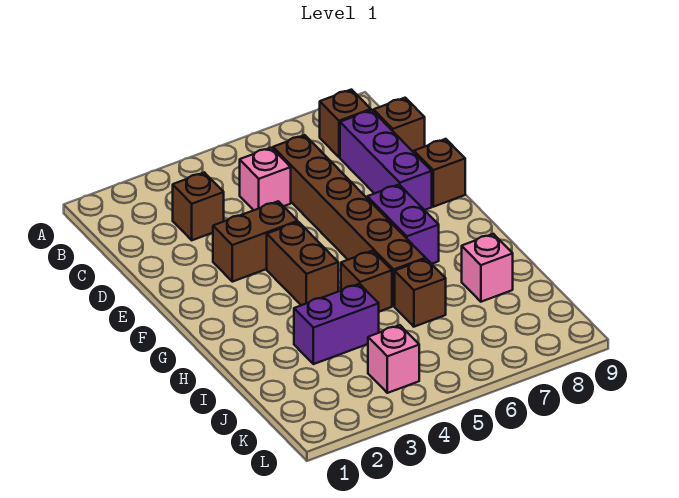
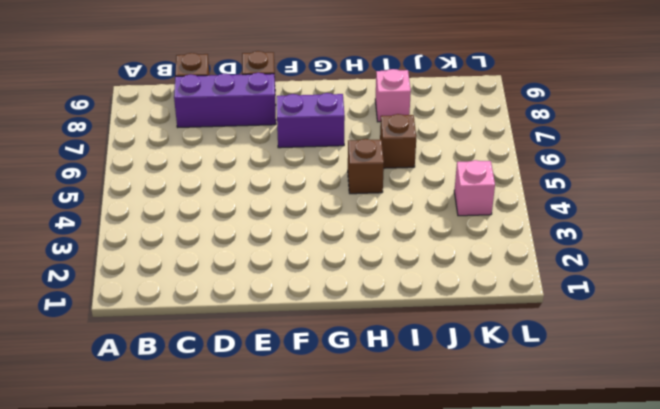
none -> brown 1x1 brick [320,90,371,157]
none -> brown 1x1 brick [173,172,224,240]
none -> pink 1x1 brick [240,148,291,210]

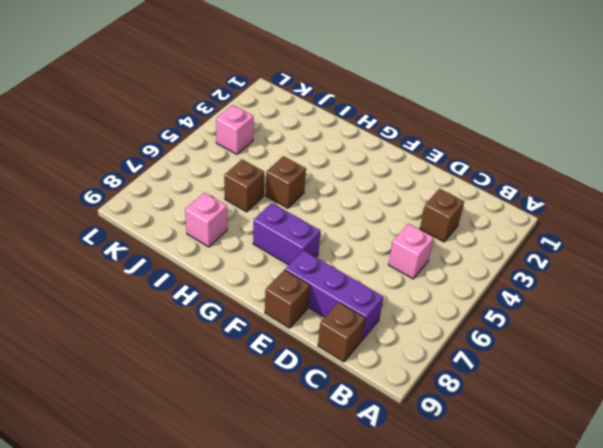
none -> brown 1x1 brick [320,90,371,157]
none -> brown 1x6 brick [273,135,426,306]
none -> brown 1x2 brick [213,201,298,282]

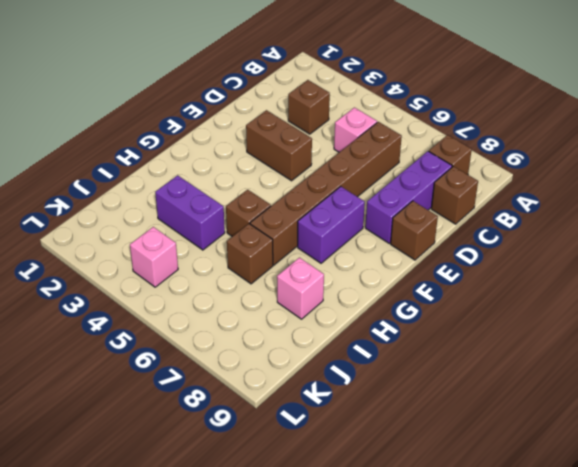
none -> brown 1x2 brick [267,222,338,305]

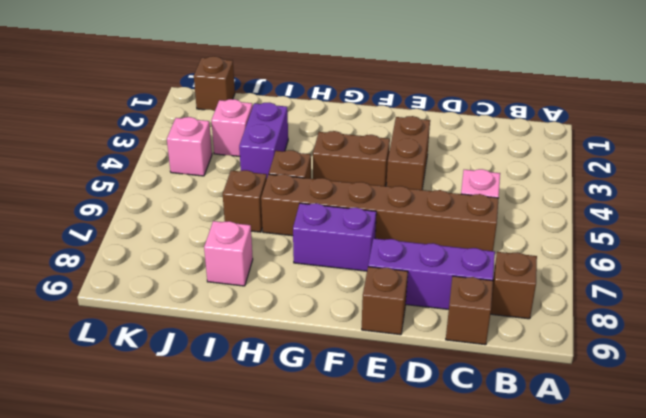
pink 1x1 brick [211,99,253,156] -> none
brown 1x1 brick [194,56,235,111] -> brown 1x1 brick moved to [173,172,224,240]

